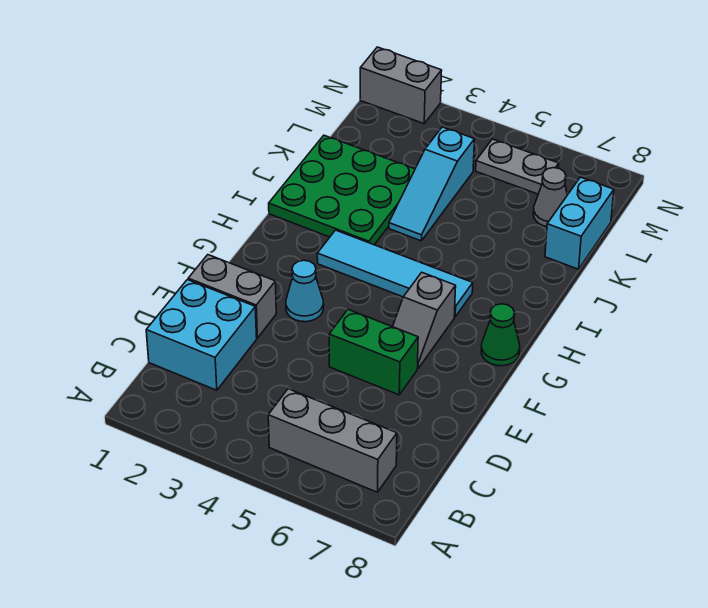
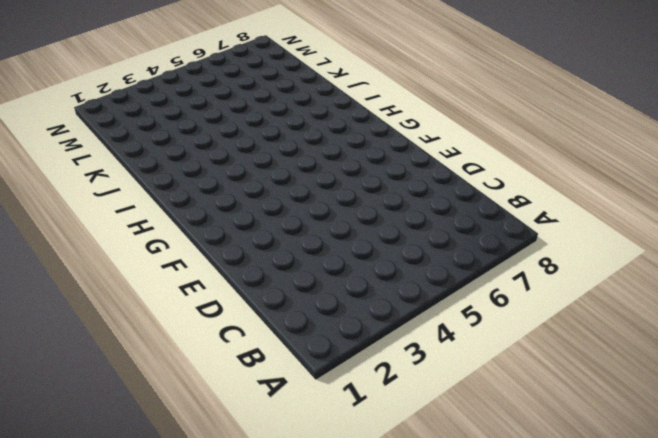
none -> grey 1x3 brick [268,389,397,492]
none -> cyan 2x2 brick [146,280,257,390]
none -> grey 1x2 brick [188,255,276,338]

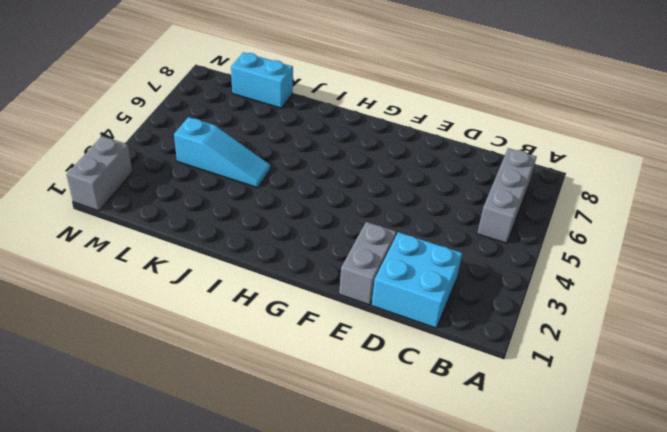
none -> green 1x2 brick [329,310,418,395]
none -> cyan 1x1 cone [286,260,324,322]
none -> grey 1x2 slope [393,272,456,368]

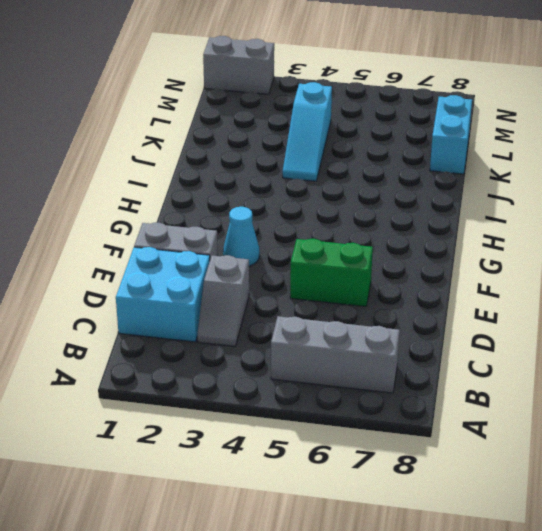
grey 1x2 slope [197,255,249,346] -> grey 1x2 slope moved to [393,272,456,368]
none -> green 1x1 cone [481,304,520,366]
none -> cyan 1x4 tile [317,230,473,317]
none -> green 3x3 plate [269,135,415,245]

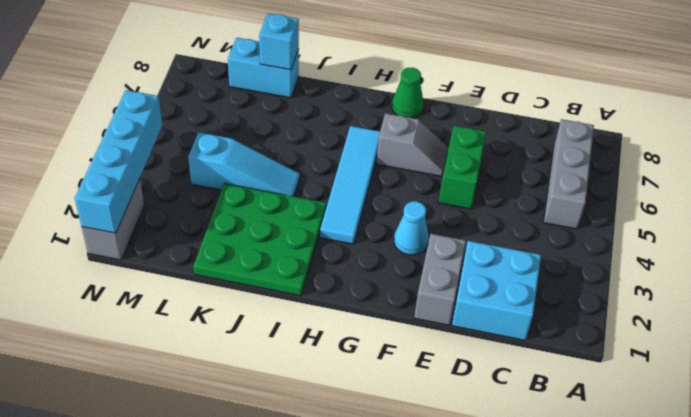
cyan 1x1 brick [259,13,299,70] -> none
cyan 1x4 brick [75,90,162,233] -> none
none -> grey 1x1 cone [533,168,567,227]
none -> grey 1x2 plate [476,139,559,194]

